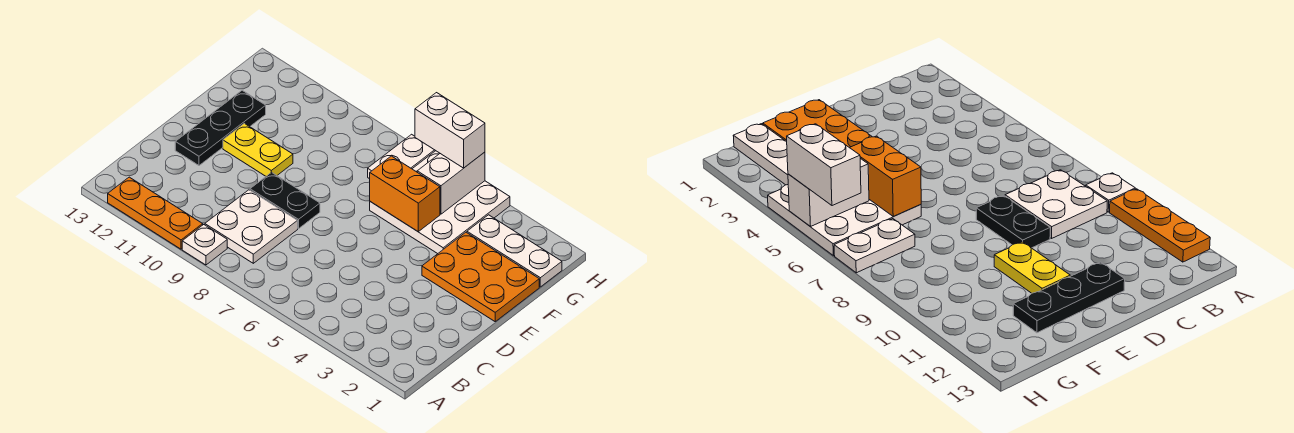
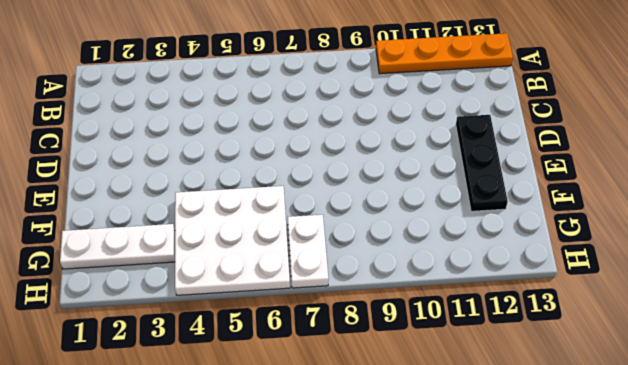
orange 1x4 plate [376,33,513,74] -> orange 1x3 plate [108,177,203,249]
none -> white 1x1 plate [182,225,227,265]
none -> white 2x2 plate [205,190,298,263]
none -> black 1x2 plate [250,172,320,229]

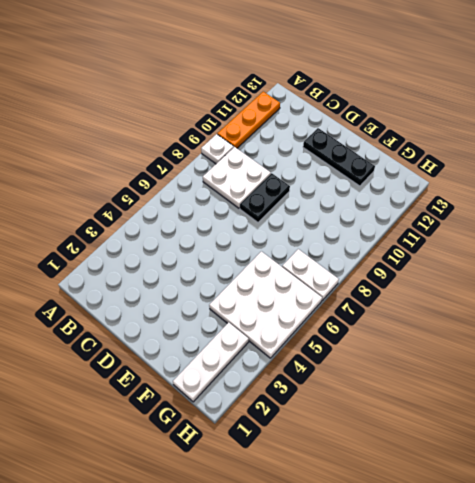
none -> orange 2x3 plate [422,232,539,321]
none -> yellow 1x2 plate [223,123,293,176]
none -> orange 1x2 brick [370,156,440,231]

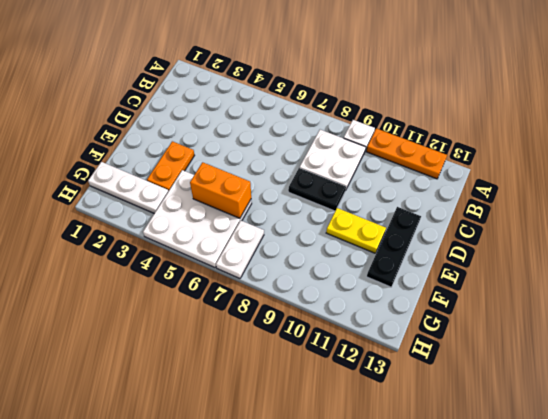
orange 1x2 plate [147,141,194,191] -> orange 2x3 plate [422,232,539,321]
none -> white 1x2 brick [417,152,485,214]
none -> white 1x2 brick [415,93,485,168]

